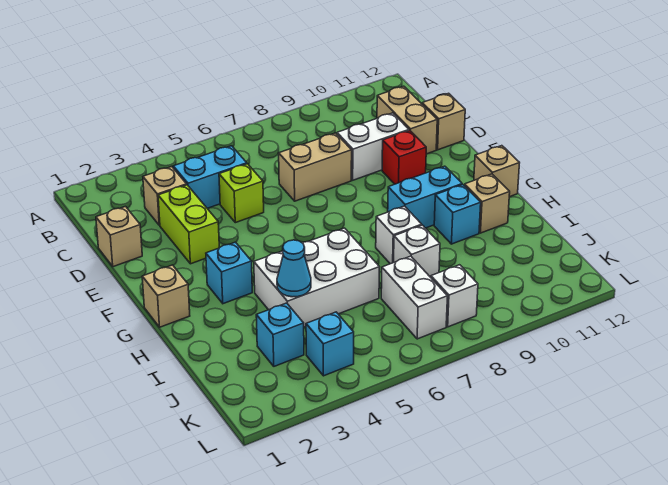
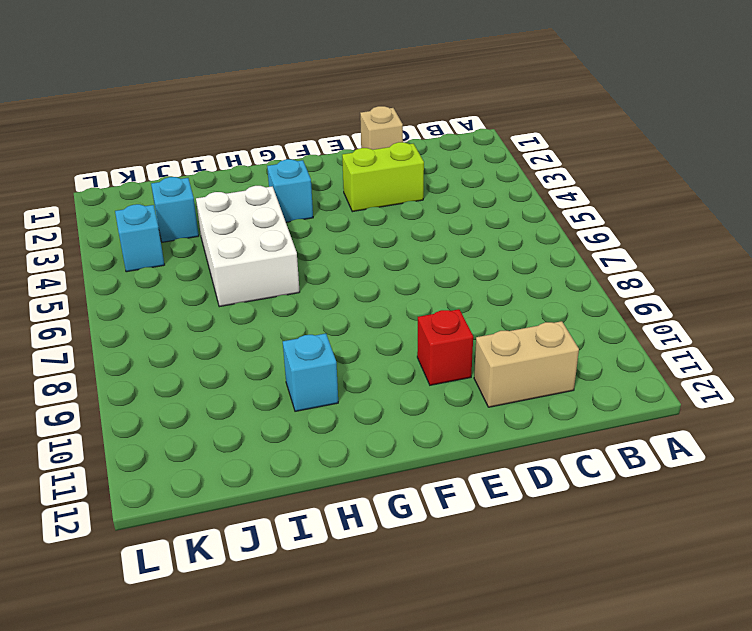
none -> tan 1x1 brick [143,167,187,225]
none -> cyan 1x2 brick [173,146,247,208]
none -> lime 1x1 brick [219,164,264,223]

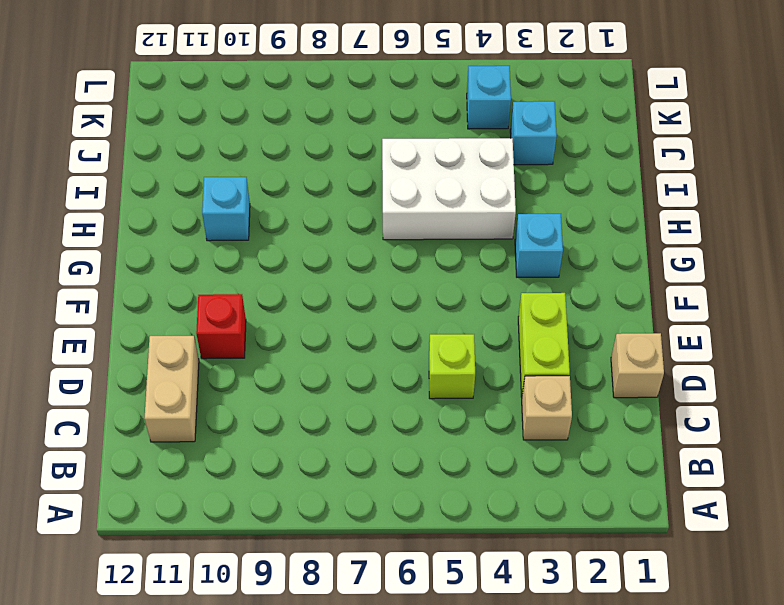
none -> cyan 1x2 brick [173,146,247,208]
none -> tan 1x2 brick [279,133,352,201]
none -> white 1x2 brick [337,113,409,180]

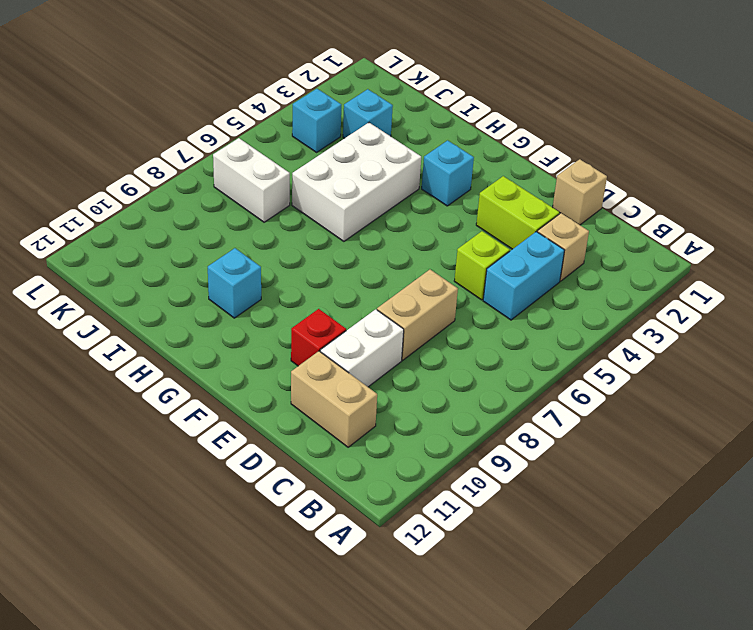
none -> tan 1x1 brick [422,93,465,150]
none -> tan 1x1 brick [142,265,190,327]
none -> cyan 1x2 brick [388,166,462,228]

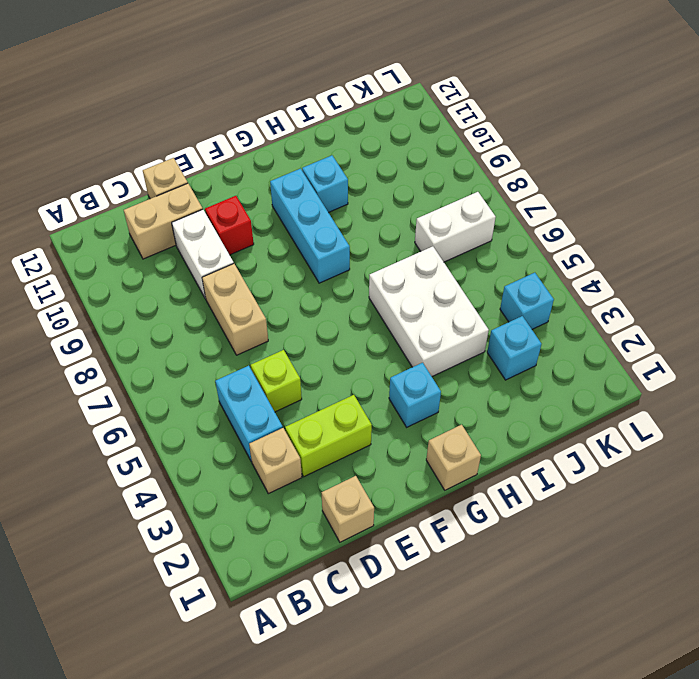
cyan 1x3 brick [270,169,350,283] -> cyan 1x2 brick [388,166,462,228]
none -> tan 1x1 brick [474,146,519,197]
none -> white 1x1 brick [376,206,422,264]
none -> tan 1x1 brick [464,174,510,233]

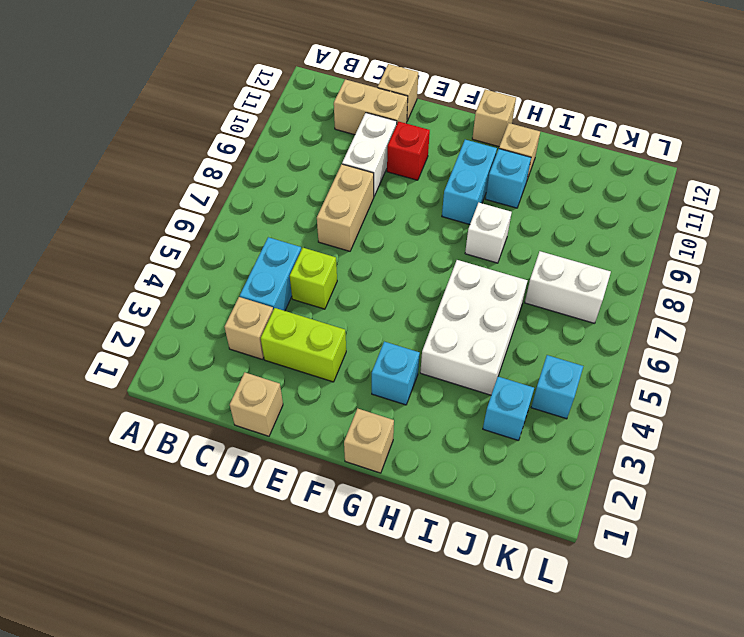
none -> white 1x1 brick [394,225,440,277]
none -> white 1x1 brick [431,265,478,327]
none -> cyan 1x1 cone [277,240,311,297]

